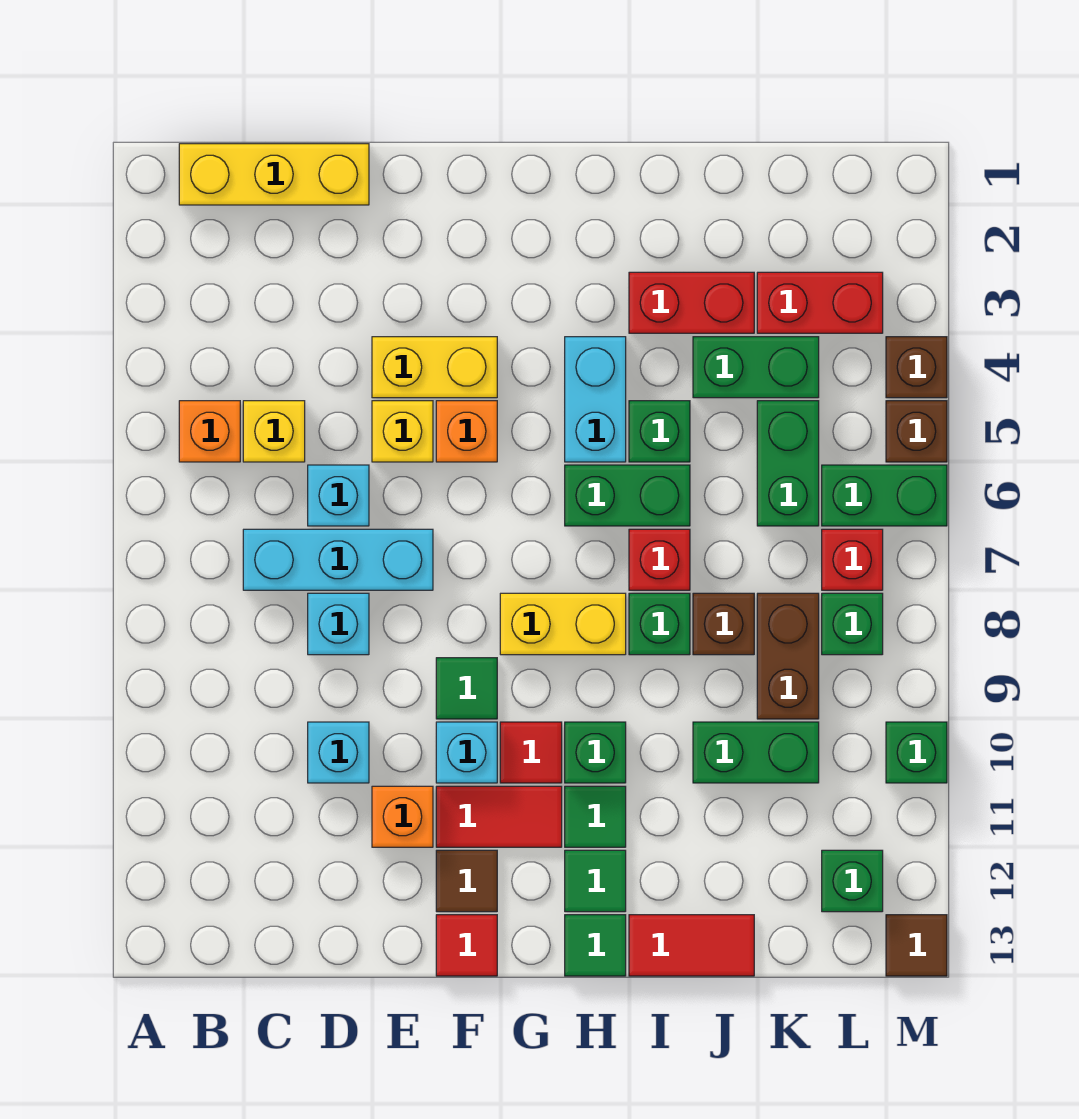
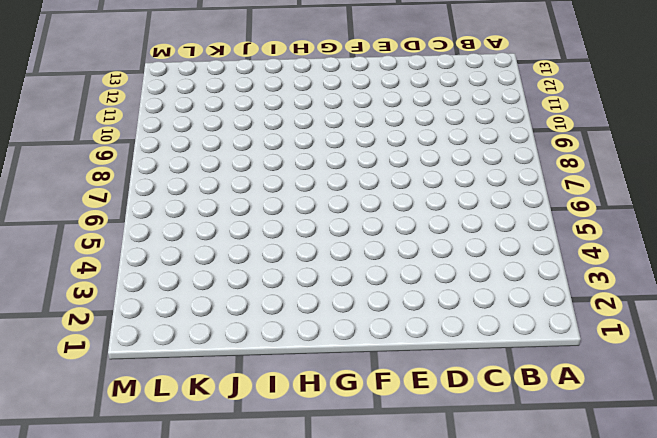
none -> yellow 1x3 brick [179,144,369,205]
none -> orange 1x1 brick [179,401,240,462]
none -> yellow 1x1 brick [243,401,305,462]
none -> cyan 1x3 brick [243,529,433,590]

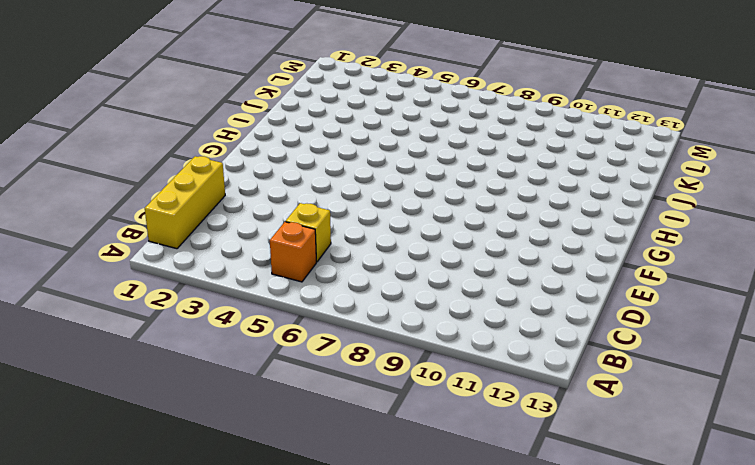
none -> cyan 1x3 brick [243,529,433,590]
none -> cyan 1x1 brick [308,465,369,526]
none -> cyan 1x1 brick [308,593,369,655]
none -> cyan 1x1 brick [308,722,369,783]

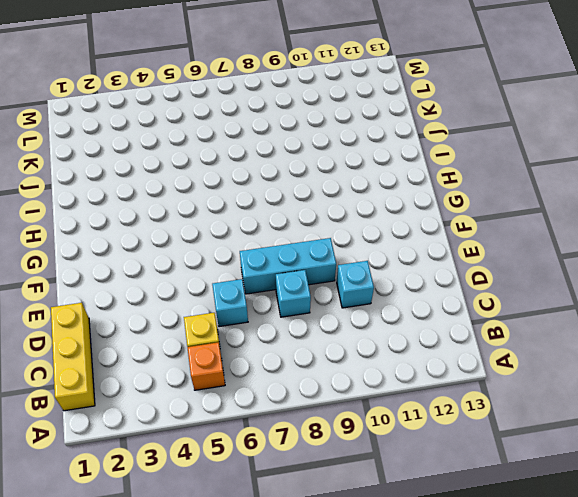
cyan 1x3 brick [240,238,336,294] -> cyan 1x3 brick turned to [243,529,433,590]
none -> yellow 1x2 brick [372,337,497,398]
none -> yellow 1x1 brick [372,401,433,462]
none -> orange 1x1 brick [372,786,433,847]
none -> orange 1x1 brick [436,401,497,462]

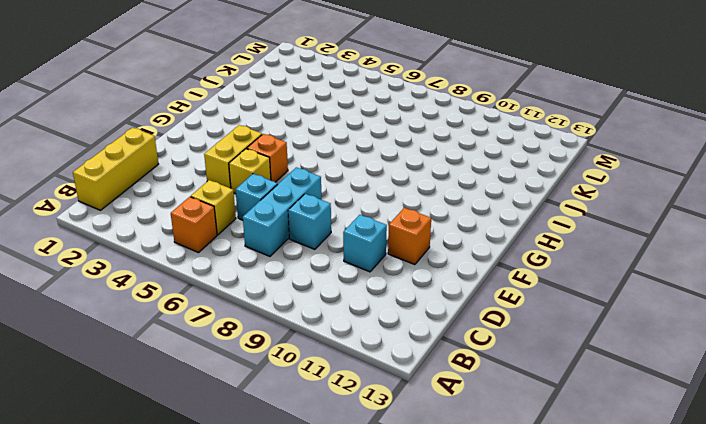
none -> green 1x1 tile [436,658,497,719]
none -> cyan 1x1 brick [436,722,497,783]
none -> red 1x2 tile [436,786,562,847]
none -> brown 1x1 tile [436,850,497,912]

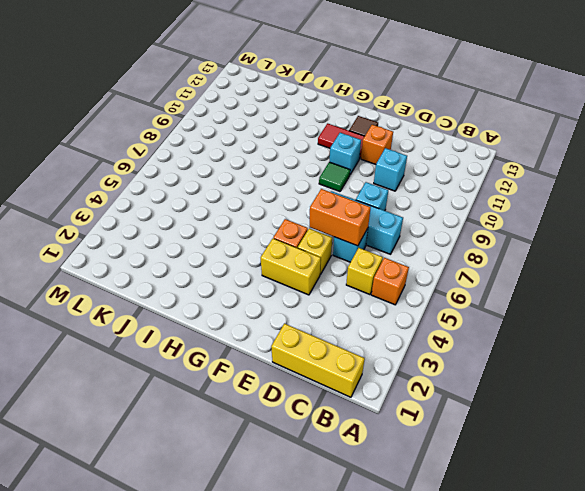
orange 1x2 brick [310,189,371,246] -> none
none -> red 1x1 tile [436,915,497,976]
none -> yellow 1x2 brick [500,593,626,655]
none -> red 1x1 tile [500,722,562,783]
none -> cyan 1x2 brick [565,337,626,462]

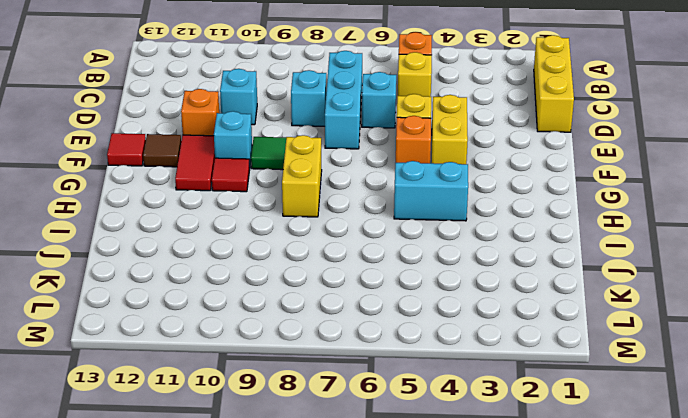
none -> green 1x2 brick [565,465,690,526]
none -> green 1x1 brick [565,722,626,783]
none -> green 1x1 tile [565,786,626,847]
none -> green 1x1 tile [565,850,626,912]

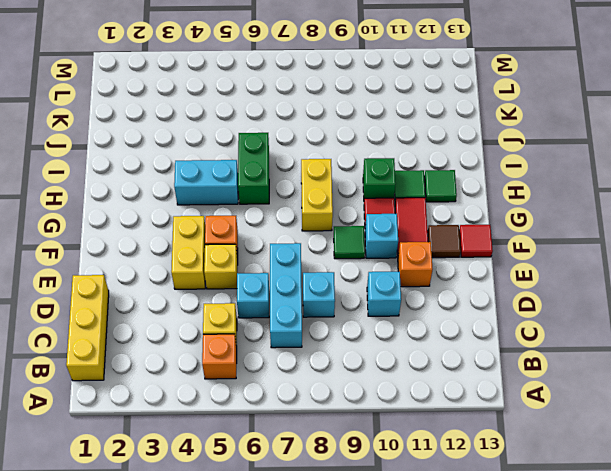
none -> green 1x1 tile [565,915,626,976]
none -> red 1x2 brick [629,272,754,333]
none -> green 1x1 brick [629,401,690,462]
none -> red 1x1 brick [629,529,690,590]

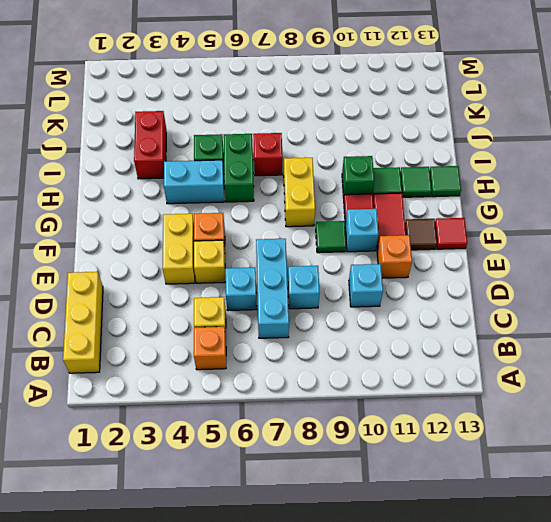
none -> green 1x1 brick [629,593,690,655]
none -> red 1x2 tile [629,915,754,976]
none -> green 1x2 brick [693,337,819,398]
none -> brown 1x1 brick [693,593,754,655]

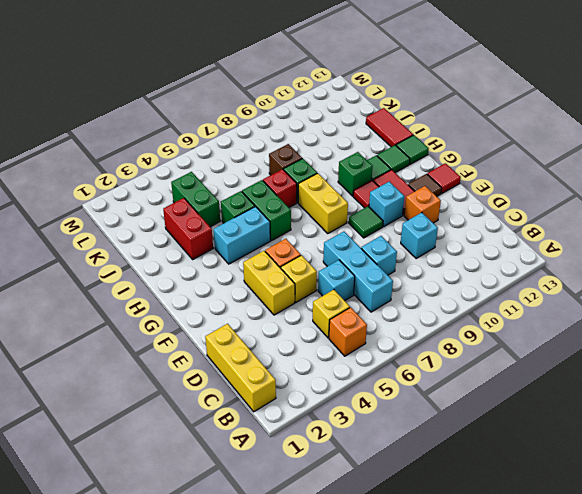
none -> green 1x2 brick [693,722,819,783]
none -> red 1x2 brick [757,272,883,333]
none -> green 1x2 brick [757,401,819,526]
none -> brown 1x2 brick [757,593,819,719]

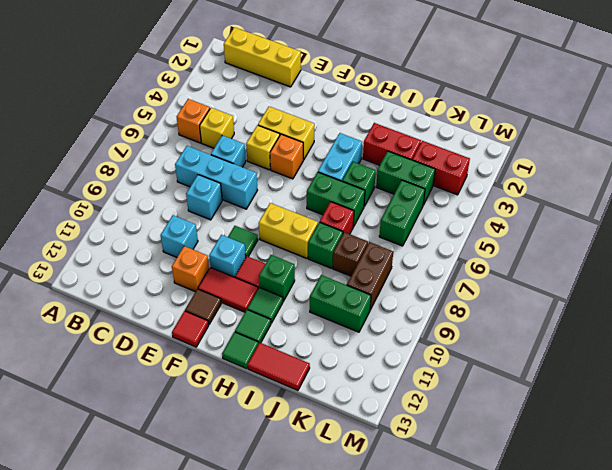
none -> green 1x2 brick [822,465,947,526]
none -> red 1x1 brick [822,529,883,590]
none -> green 1x1 brick [822,593,883,655]
none -> green 1x1 brick [822,850,883,912]

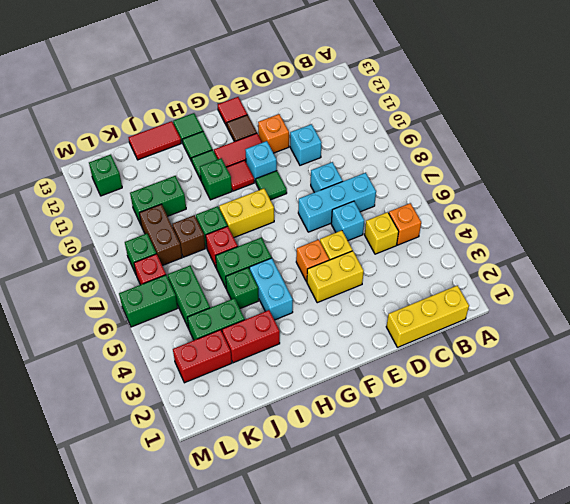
none -> brown 1x1 brick [886,337,947,398]
none -> brown 1x1 brick [886,401,947,462]
none -> green 1x1 brick [886,722,947,783]
none -> brown 1x1 tile [886,915,947,976]

